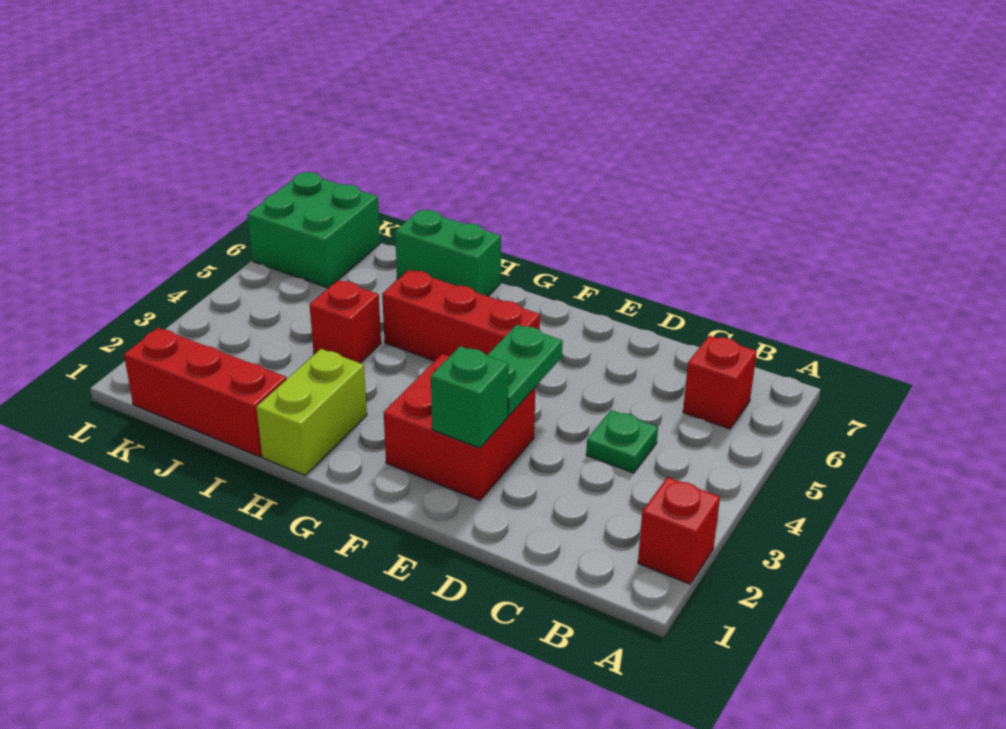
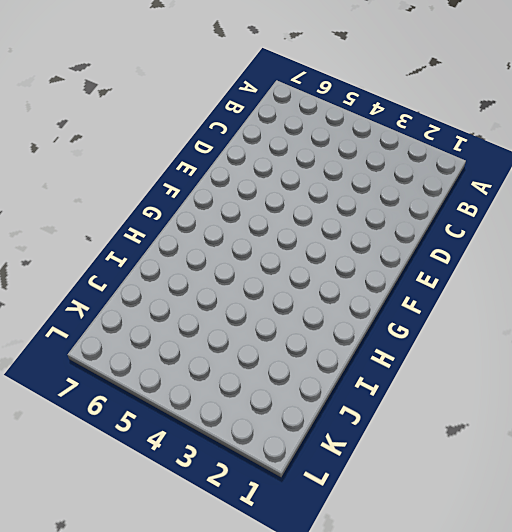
none -> red 1x1 brick [638,477,720,584]
none -> red 1x1 brick [683,335,757,429]
none -> green 1x1 plate [586,410,658,473]

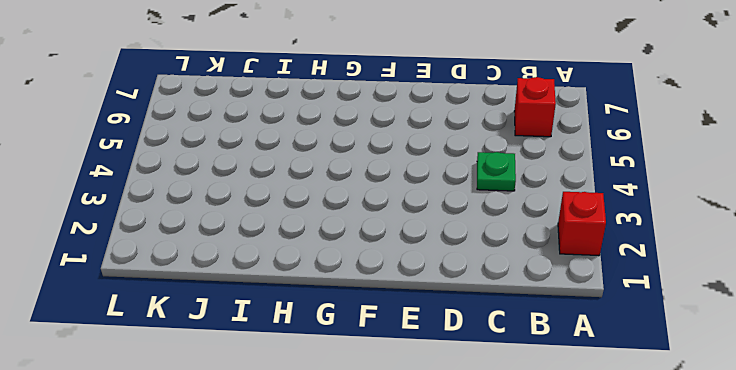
none -> red 2x2 brick [384,354,535,500]
none -> red 1x3 brick [382,270,540,361]
none -> lime 1x2 brick [256,349,367,476]

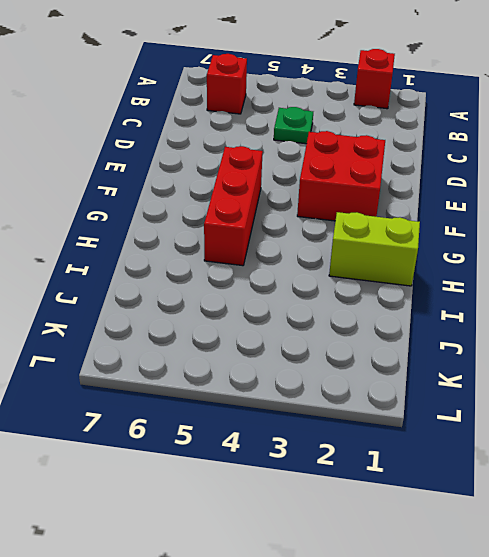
none -> green 1x2 brick [395,210,501,296]
none -> red 1x3 brick [124,328,287,457]
none -> red 1x1 brick [310,280,381,363]

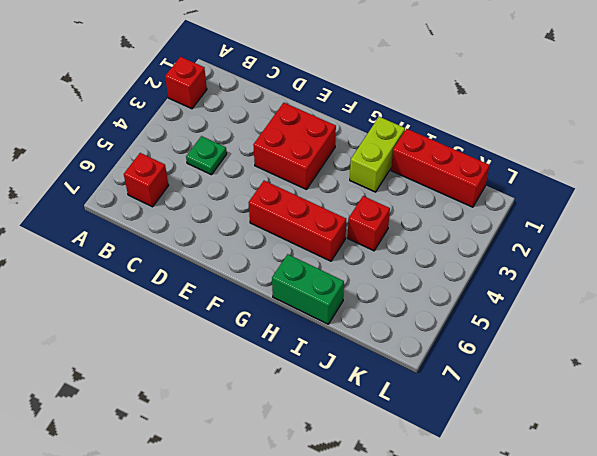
none -> green 2x2 brick [247,172,380,288]
none -> green 1x1 brick [431,346,508,448]
none -> green 1x2 plate [487,325,563,416]

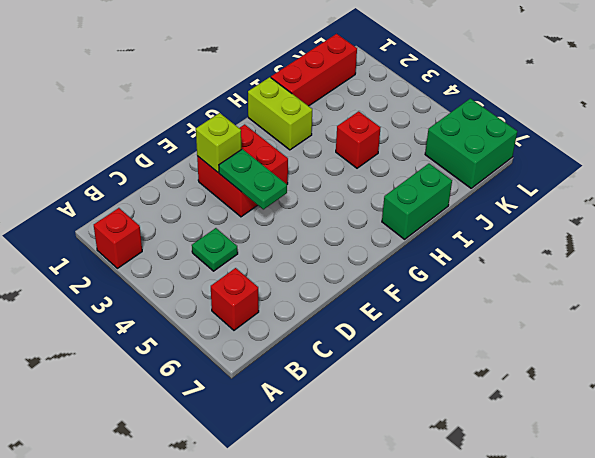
lime 1x1 brick [196,113,241,172] -> green 1x1 brick [431,346,508,448]
none -> red 1x3 brick [382,270,540,361]

